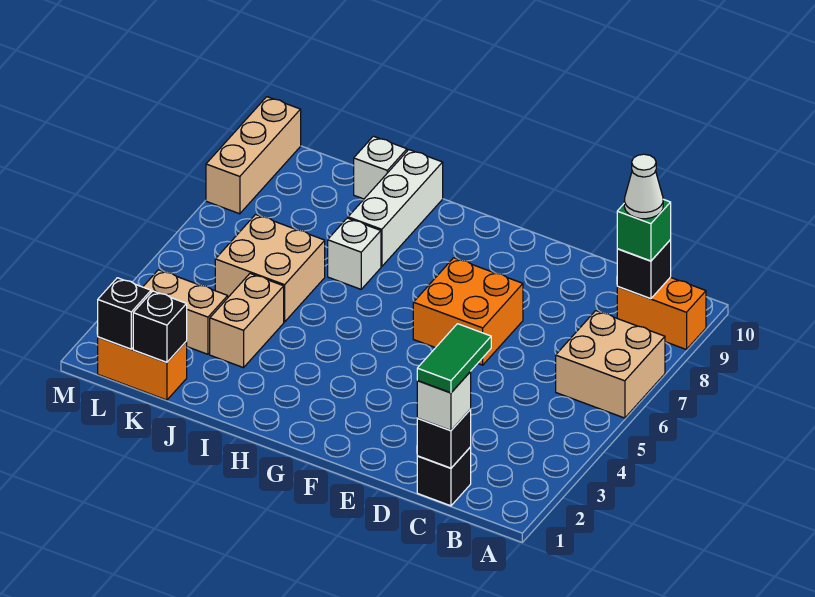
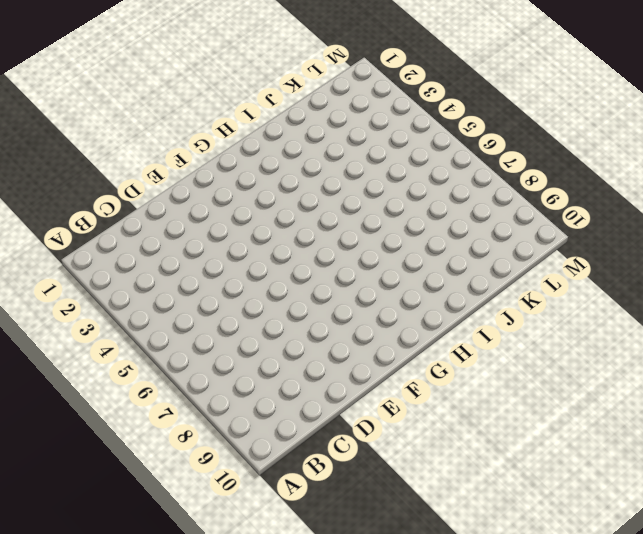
none -> tan 2x2 brick [556,311,665,418]
none -> orange 1x2 brick [617,277,706,350]
none -> black 1x1 brick [417,447,471,506]

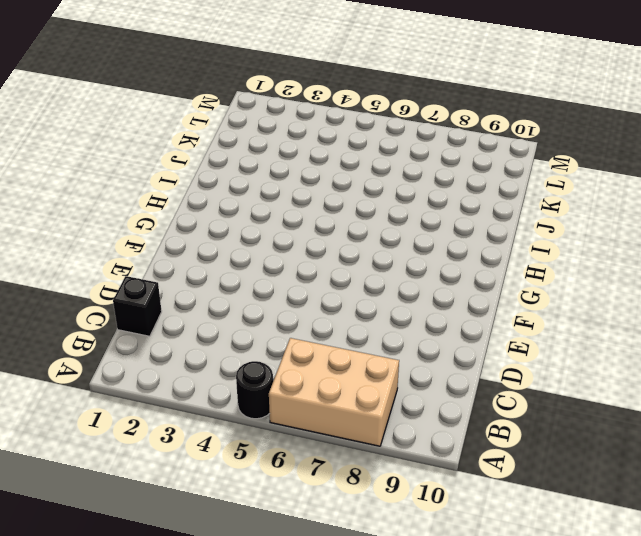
black 1x1 round brick [236,361,273,419] -> none
tan 2x3 brick [269,338,399,446] -> tan 2x2 brick [556,311,665,418]
none -> orange 1x2 brick [617,277,706,350]
none -> orange 2x2 brick [413,258,523,365]
none -> white 1x1 brick [328,218,381,289]

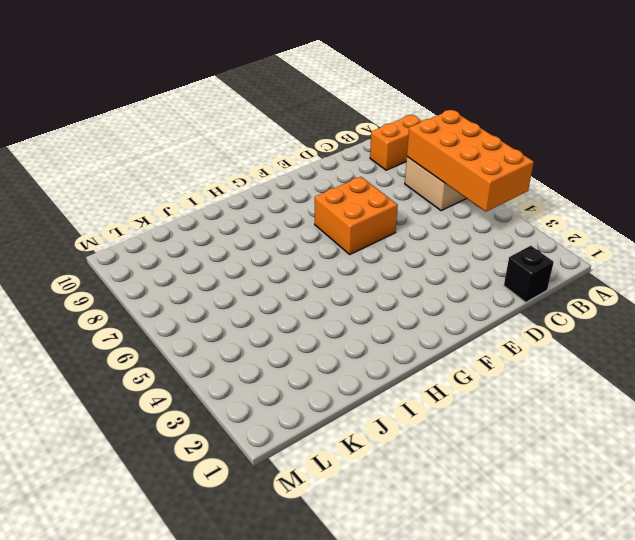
orange 2x4 brick [407,110,534,212] -> none
none -> white 1x1 brick [328,218,381,289]
none -> white 1x3 brick [348,150,443,267]
none -> tan 1x2 brick [210,273,284,368]

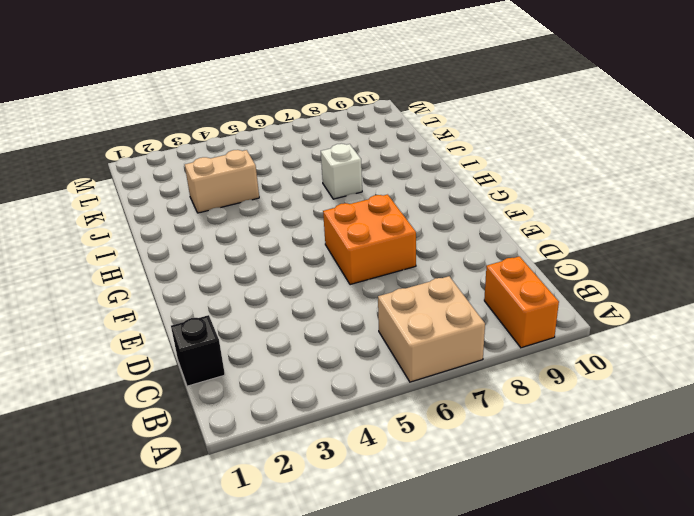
none -> white 1x3 brick [348,150,443,267]
none -> tan 2x2 brick [215,214,325,322]
none -> white 1x1 brick [354,136,407,199]

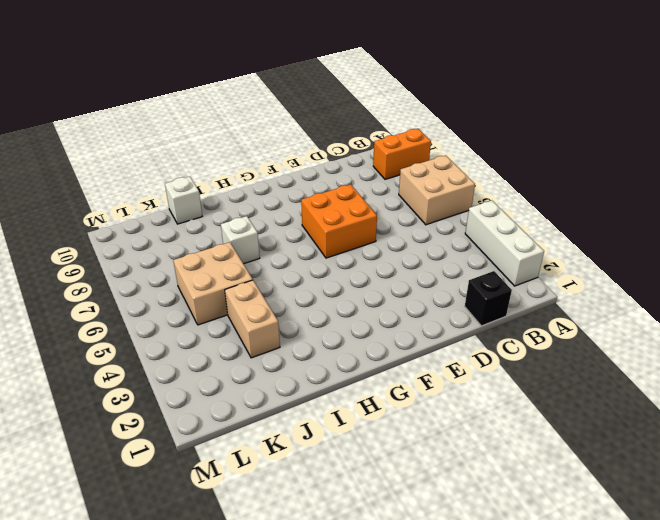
white 1x3 brick [465,200,544,286] -> white 1x3 brick moved to [348,150,443,267]
none -> orange 1x2 brick [98,337,187,400]
none -> tan 1x2 brick [143,270,228,354]
none -> tan 1x3 brick [206,97,301,214]

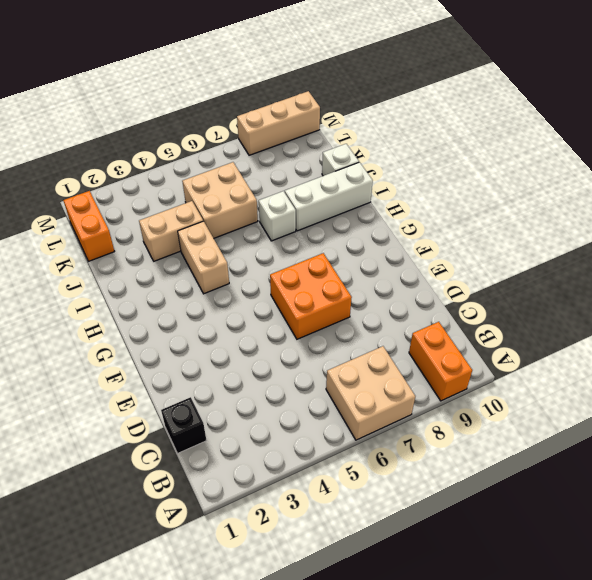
tan 1x2 brick [178,221,229,294] -> tan 1x2 brick moved to [143,270,228,354]
none -> black 1x1 brick [617,240,671,299]
none -> black 1x1 brick [417,410,471,468]
none -> black 1x1 brick [133,291,187,362]

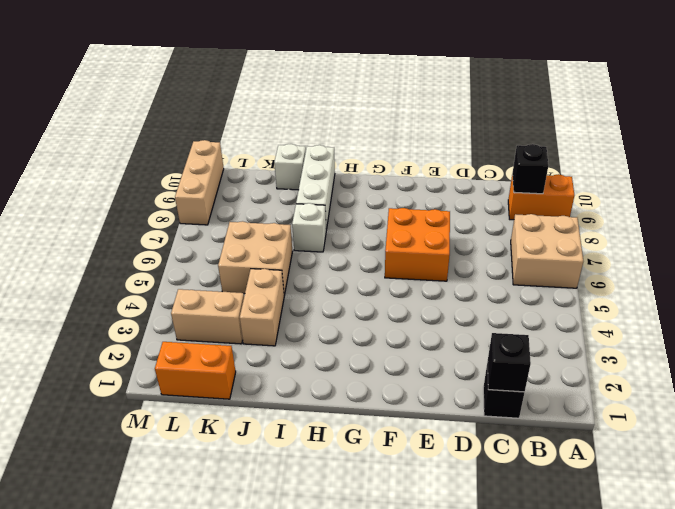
none -> black 1x1 brick [133,291,187,362]
none -> black 1x1 brick [98,278,151,349]
none -> green 1x1 brick [617,199,671,261]

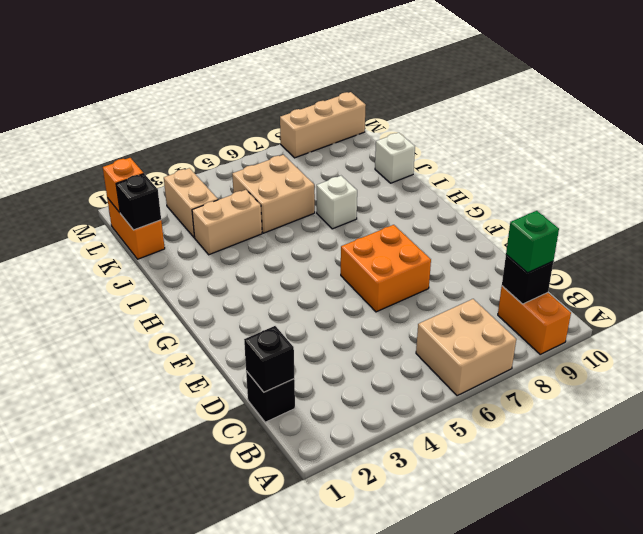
orange 1x1 brick [103,158,144,213] -> black 1x1 brick [98,278,151,349]
none -> white 1x3 brick [348,150,443,267]
none -> white 1x1 brick [417,372,471,431]
none -> white 1x1 cone [624,154,663,219]

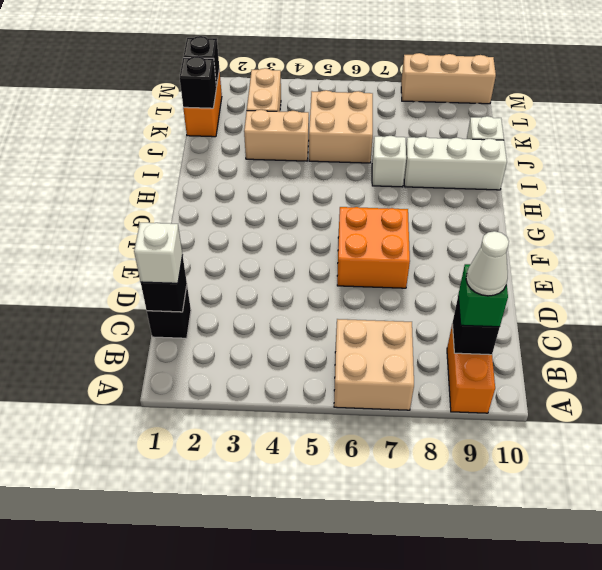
none -> green 1x2 tile [417,324,491,393]

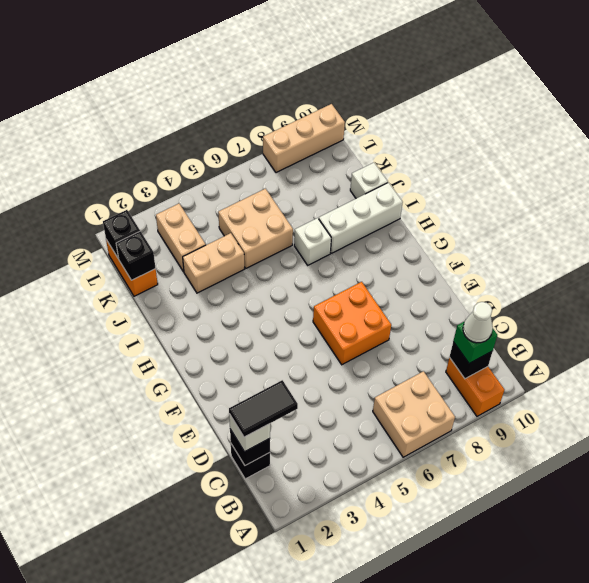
black 1x2 tile [229,380,298,437] -> green 1x2 tile [417,324,491,393]

